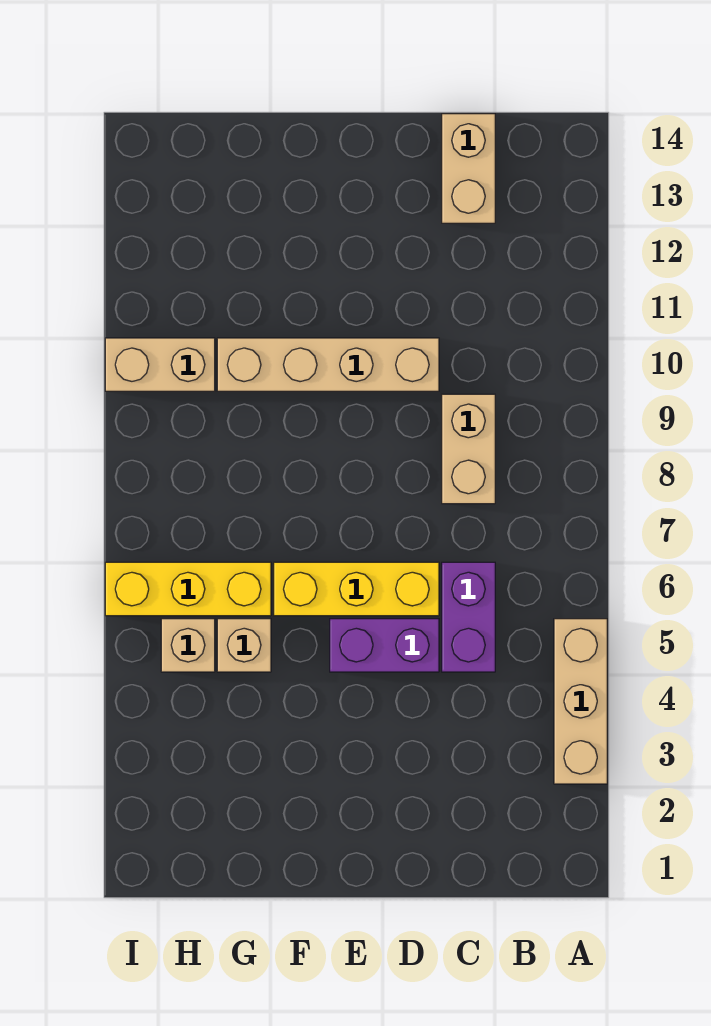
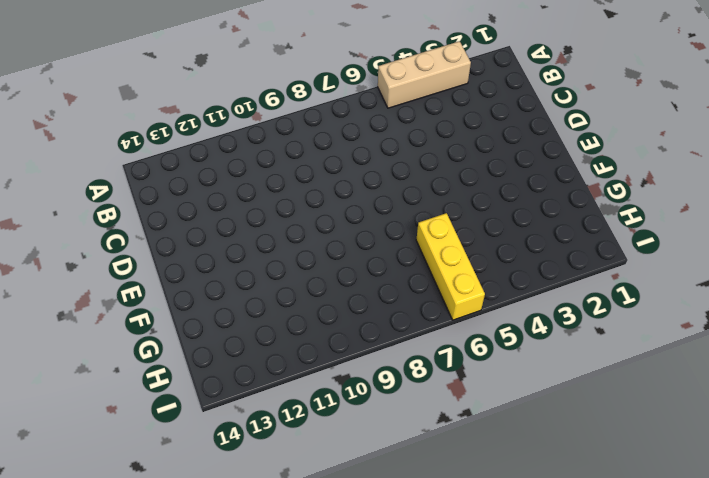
none -> purple 1x2 brick [442,562,495,672]
none -> tan 1x2 brick [442,394,495,504]

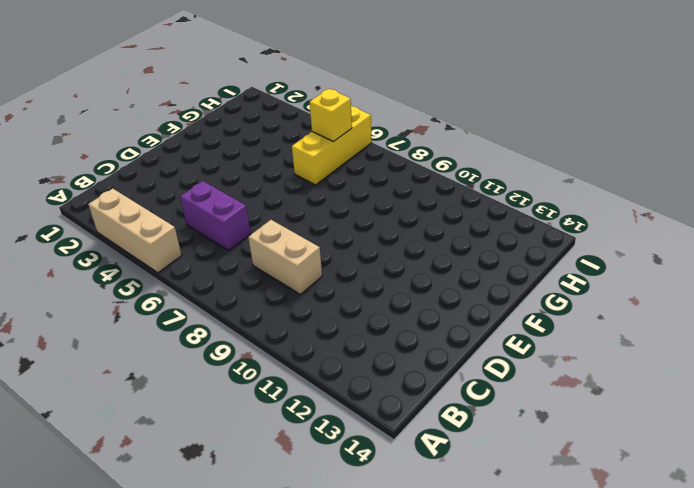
yellow 1x1 brick [310,89,352,142] -> none
none -> tan 1x2 brick [442,114,495,223]
none -> purple 1x2 brick [330,619,439,672]

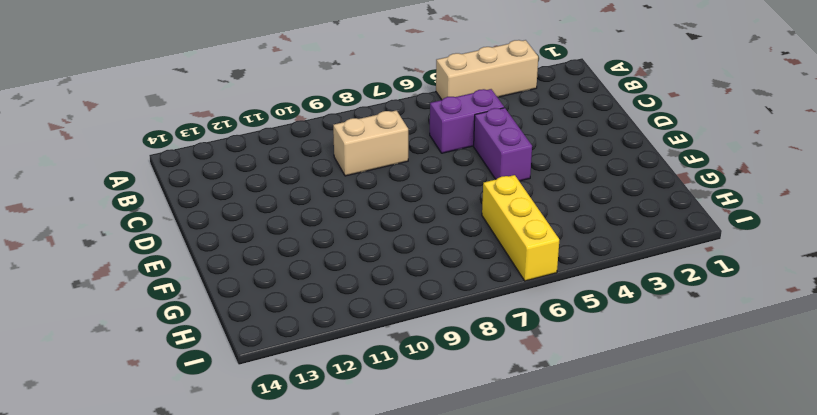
none -> tan 1x2 brick [442,114,495,223]
none -> yellow 1x3 brick [274,562,439,616]

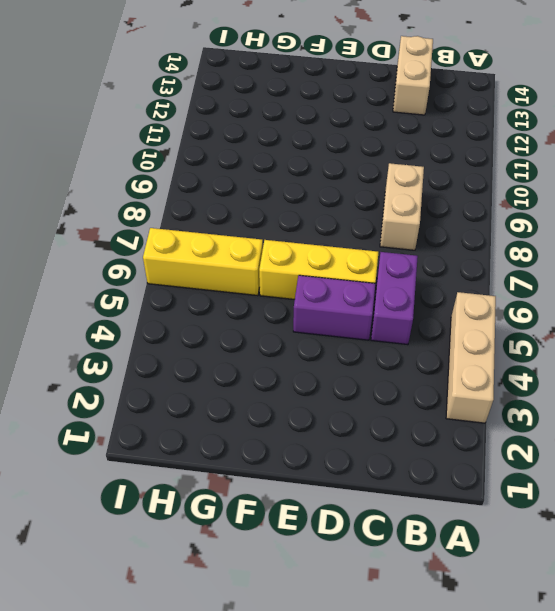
none -> tan 1x4 brick [217,338,439,391]
none -> tan 1x1 brick [217,619,271,672]

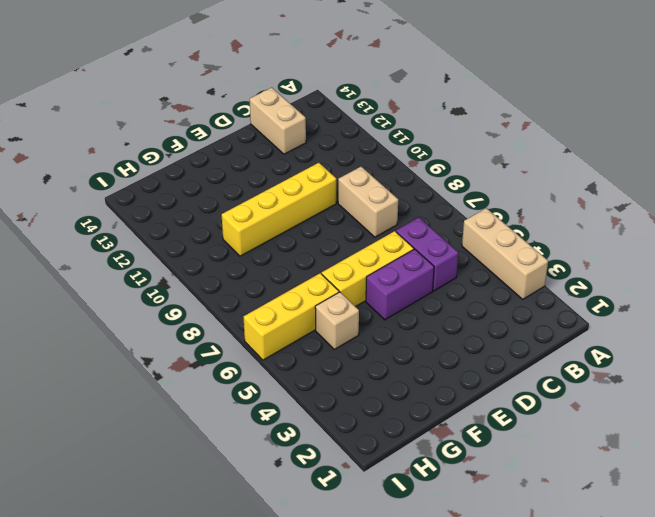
yellow 1x4 brick [222,163,336,256] -> tan 1x4 brick [217,338,439,391]
none -> tan 1x1 brick [161,619,215,672]
none -> tan 1x2 brick [105,338,215,391]

